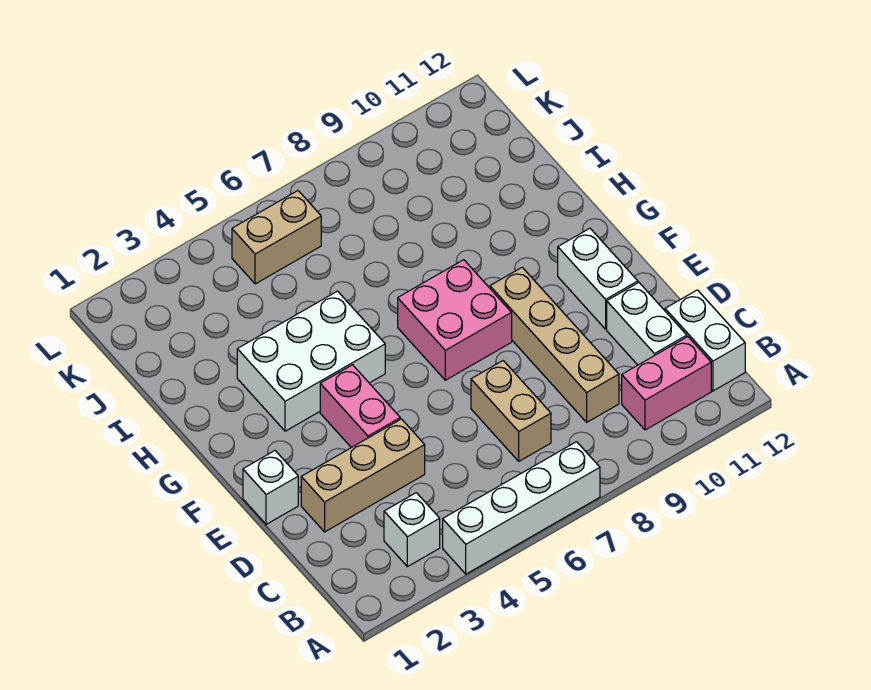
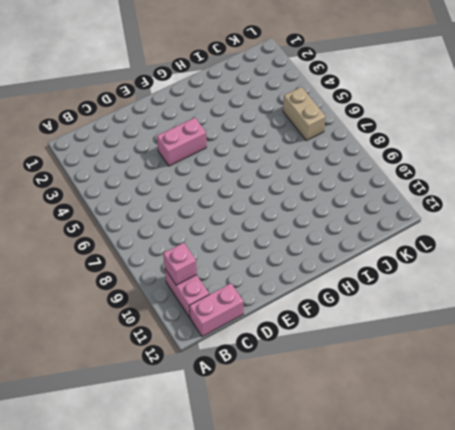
pink 1x1 brick [163,243,197,285] -> none
pink 1x2 brick [189,283,244,337] -> white 1x2 brick [665,290,745,391]
none -> white 1x4 brick [443,442,600,574]
none -> white 1x1 brick [384,493,440,567]
none -> tan 1x2 brick [471,361,551,461]

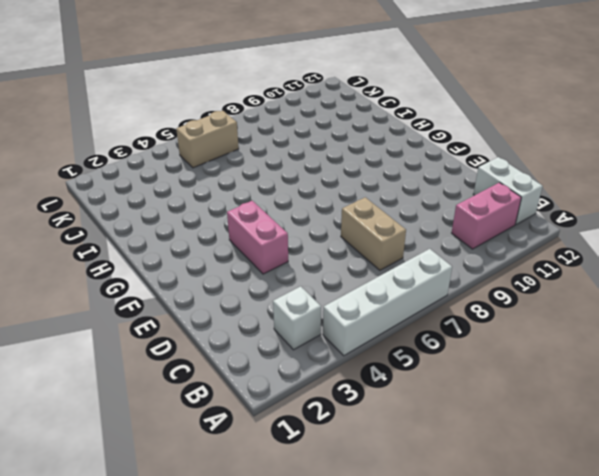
none -> tan 1x4 brick [490,267,619,422]
none -> white 1x2 brick [607,283,687,365]
none -> tan 1x3 brick [301,419,425,532]

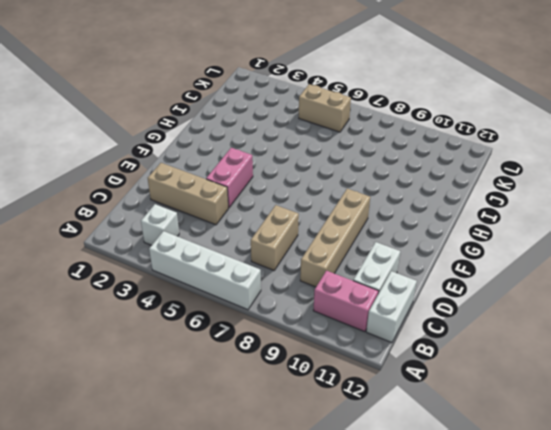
none -> white 1x1 brick [243,451,298,524]
none -> white 1x2 brick [558,228,638,329]
none -> pink 2x2 brick [398,260,512,380]

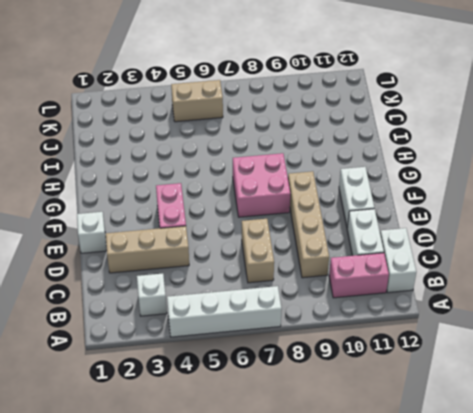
none -> white 2x3 brick [237,291,385,431]

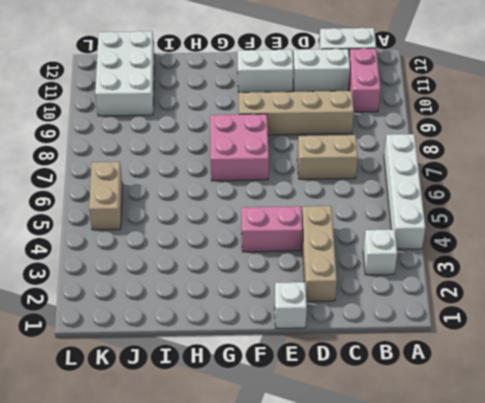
white 2x3 brick [95,31,154,116] -> white 2x3 brick moved to [237,291,385,431]

